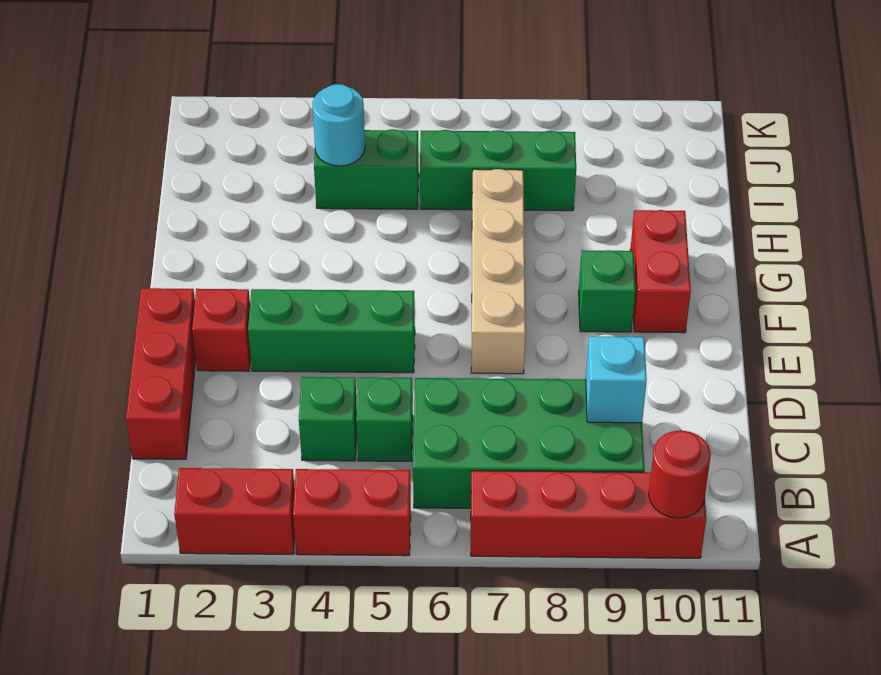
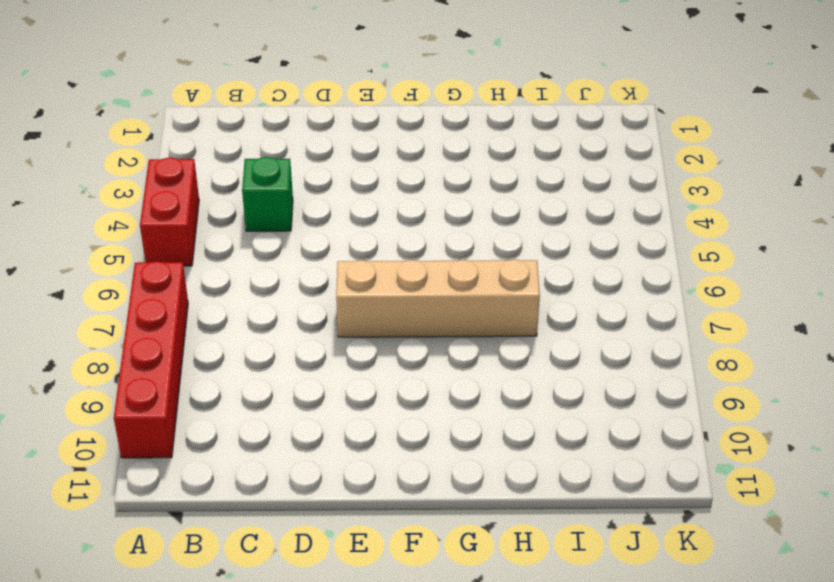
none -> red 1x2 brick [174,468,295,554]
none -> green 2x4 brick [413,378,644,508]
none -> red 1x3 brick [126,288,196,459]

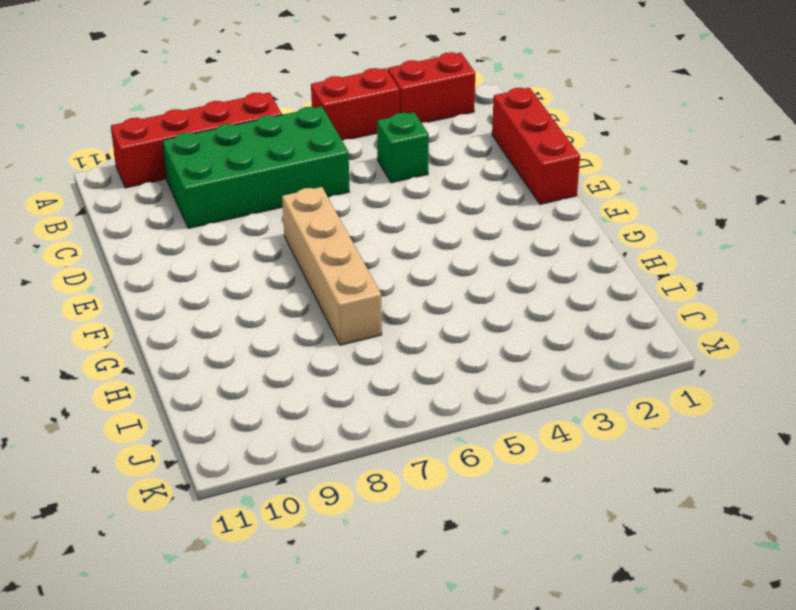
none -> green 1x1 brick [356,377,413,461]
none -> red 1x1 brick [192,289,251,371]
none -> green 1x3 brick [248,289,415,373]

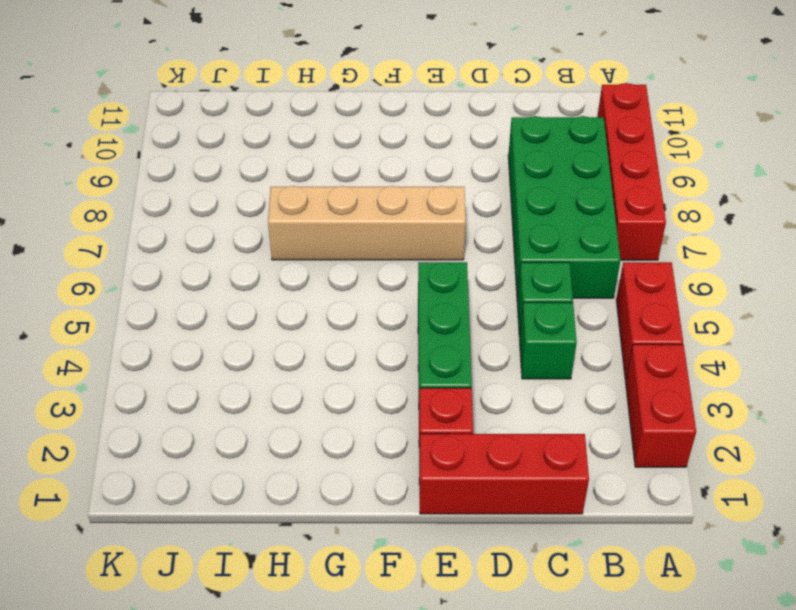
none -> green 1x1 brick [579,250,635,332]
none -> red 1x2 brick [630,210,691,333]
none -> green 1x2 brick [314,129,419,209]

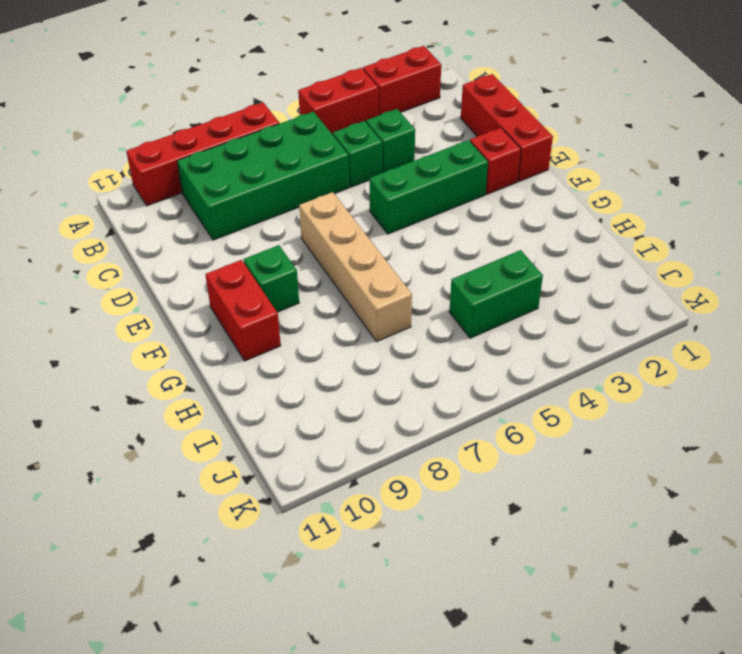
none -> green 1x3 brick [420,130,576,211]
none -> red 1x1 round brick [649,430,711,518]
none -> cyan 1x1 brick [586,336,647,423]

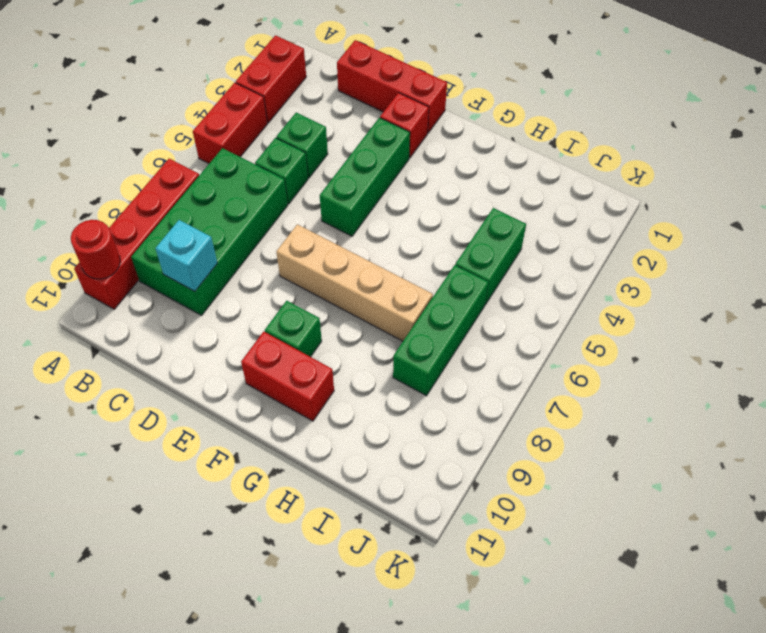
none -> cyan 1x1 round brick [312,84,365,166]

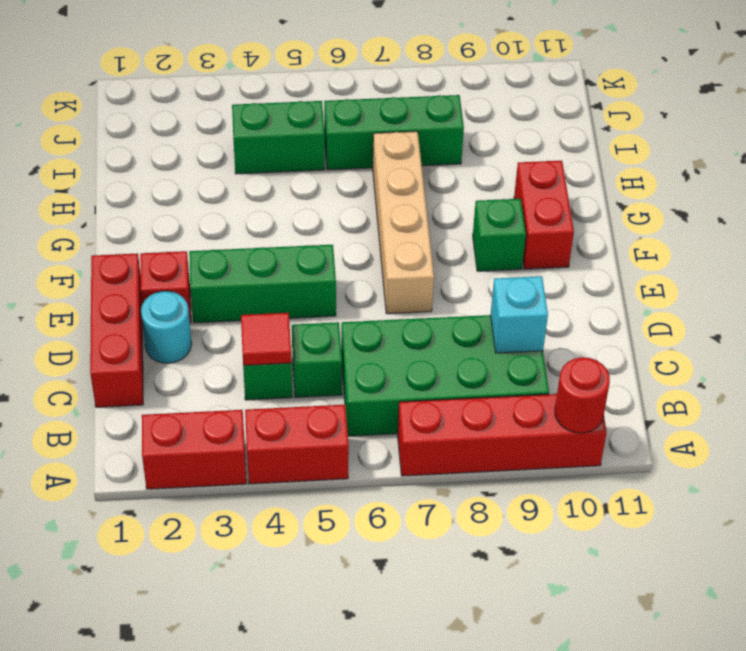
red 1x1 tile [241,313,291,365] -> none
cyan 1x1 round brick [141,291,192,363] -> cyan 1x1 round brick moved to [312,84,365,166]

